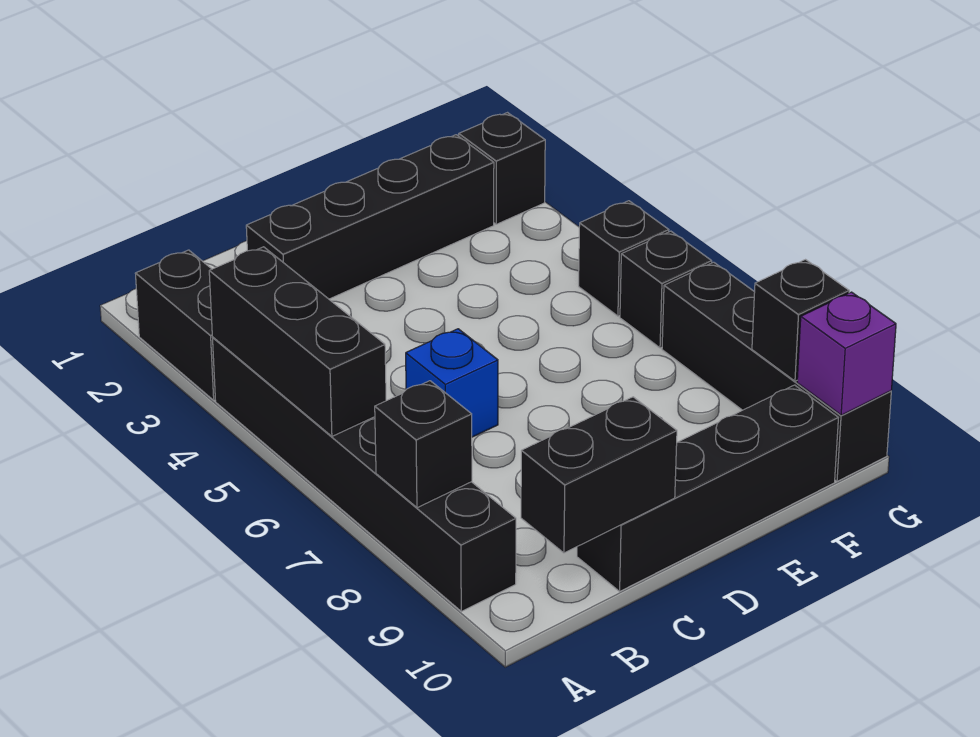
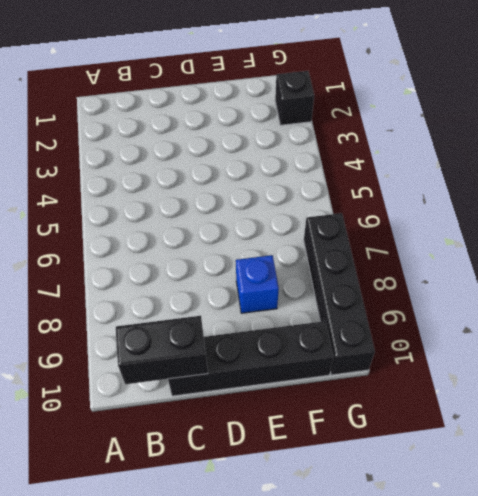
blue 1x1 brick [236,255,279,313] -> blue 1x1 brick moved to [406,329,498,437]
none -> black 1x2 brick [135,250,215,400]
none -> black 1x6 brick [213,338,516,611]
none -> black 1x4 brick [246,135,494,299]

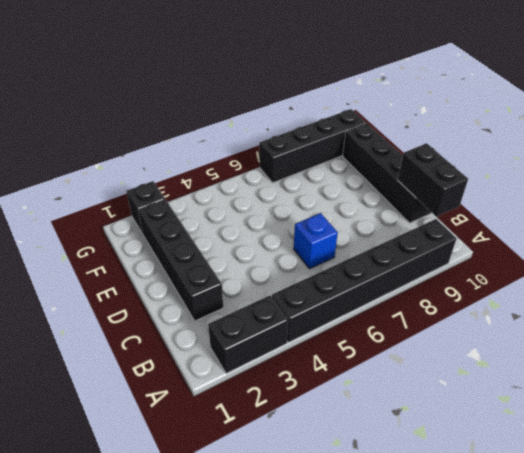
none -> black 1x1 brick [579,201,669,316]
none -> black 1x1 brick [620,231,712,348]
none -> black 1x3 brick [209,247,386,436]

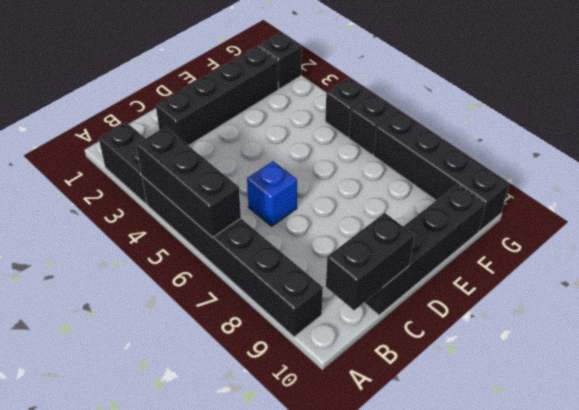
none -> black 1x1 brick [375,381,472,508]
none -> black 1x1 brick [752,260,849,381]
none -> purple 1x1 brick [797,292,896,415]

